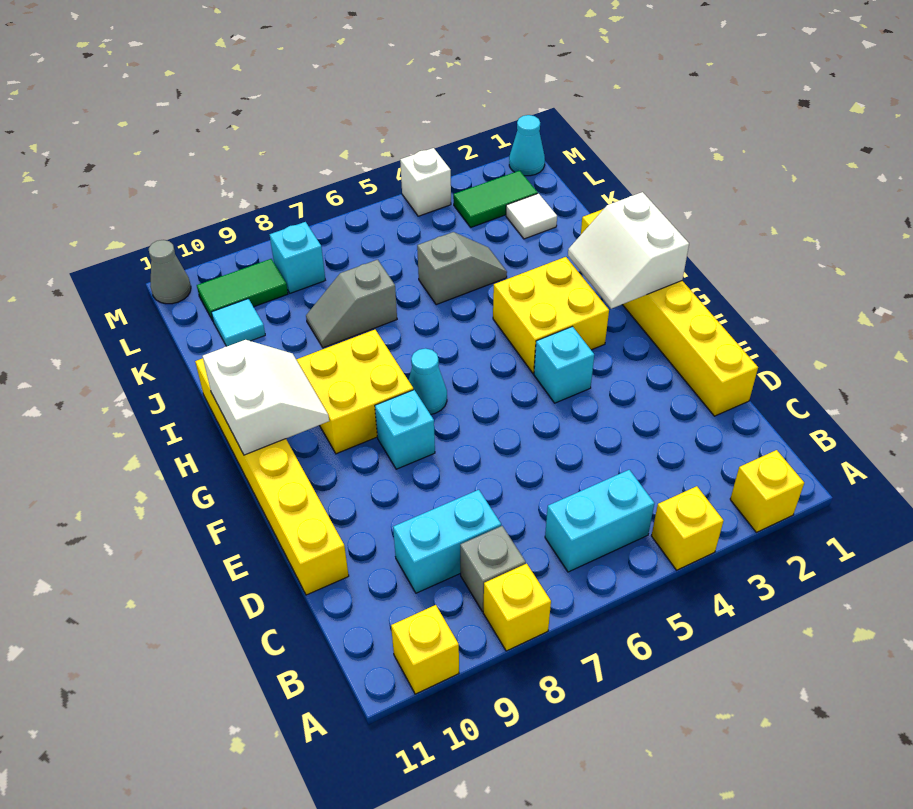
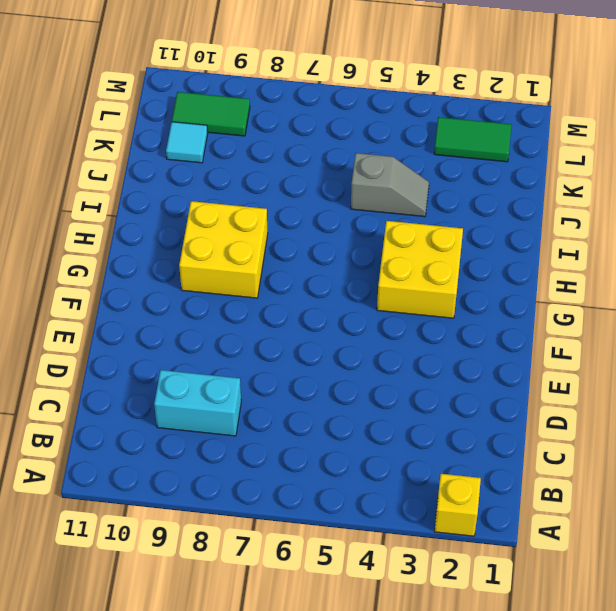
none -> yellow 1x1 brick [651,486,723,570]
none -> yellow 1x1 brick [483,564,551,651]
none -> yellow 1x1 brick [391,605,459,694]

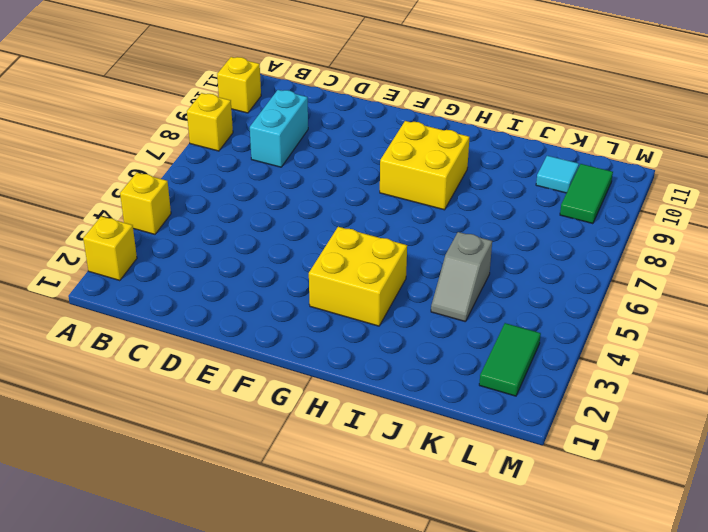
none -> cyan 1x2 brick [545,470,654,572]
none -> grey 1x1 brick [460,526,526,612]
none -> yellow 1x6 brick [581,209,758,416]

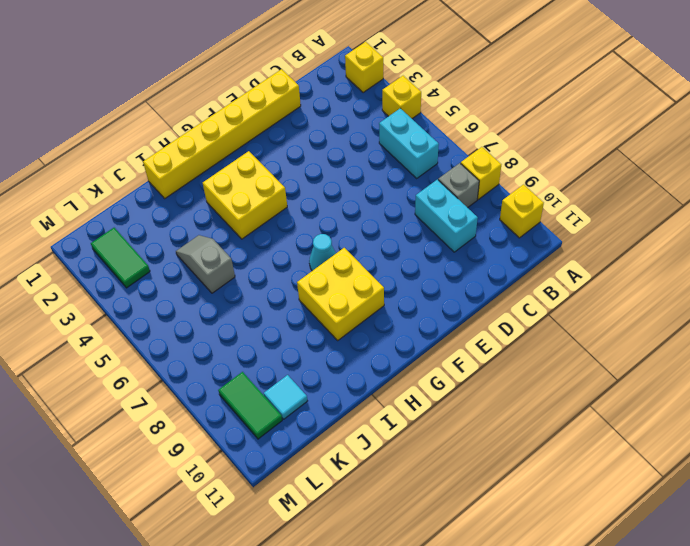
none -> yellow 1x6 brick [195,358,349,595]
none -> cyan 1x1 brick [534,327,594,403]
none -> cyan 1x1 brick [375,390,435,469]

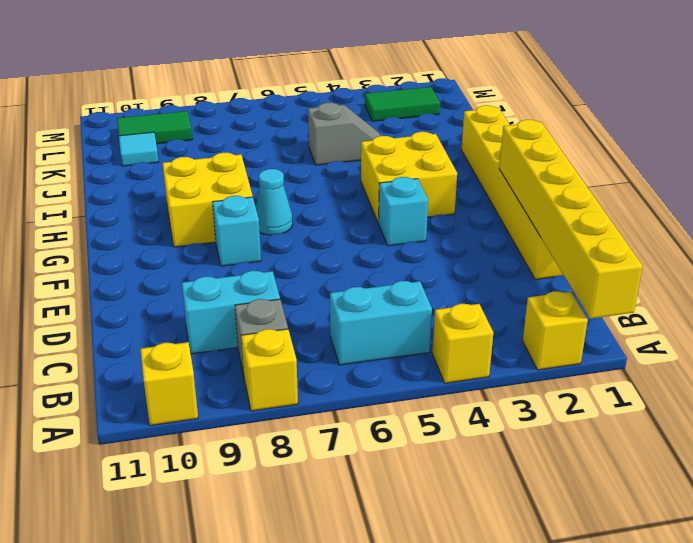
yellow 1x6 brick [499,120,643,319] -> yellow 1x6 brick moved to [195,358,349,595]
none -> grey 1x2 slope [306,260,397,348]
none -> white 1x1 tile [506,193,557,239]
none -> cyan 1x1 brick [270,222,325,293]

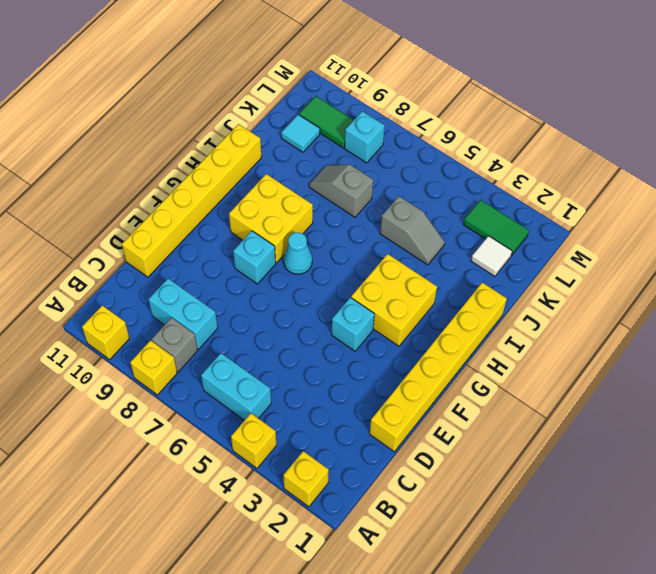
none -> cyan 1x1 cone [509,115,545,176]
none -> white 1x1 brick [400,148,451,216]
none -> grey 1x1 cone [149,240,191,304]

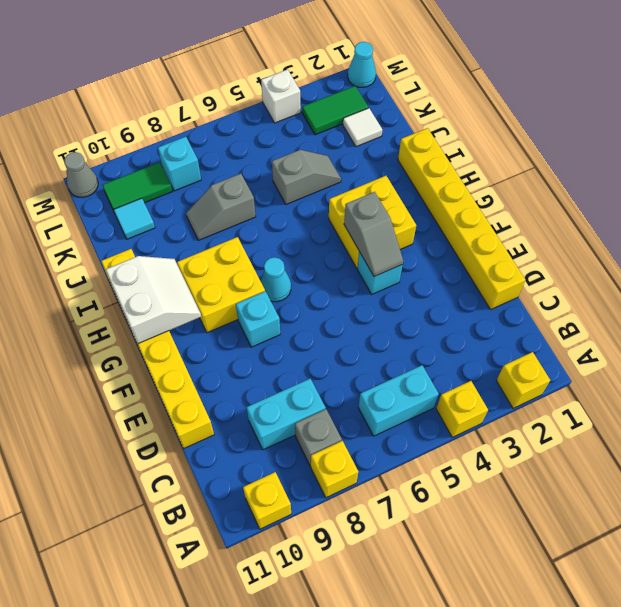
grey 1x2 slope [344,192,403,277] -> none
none -> white 2x2 slope [568,192,689,309]

